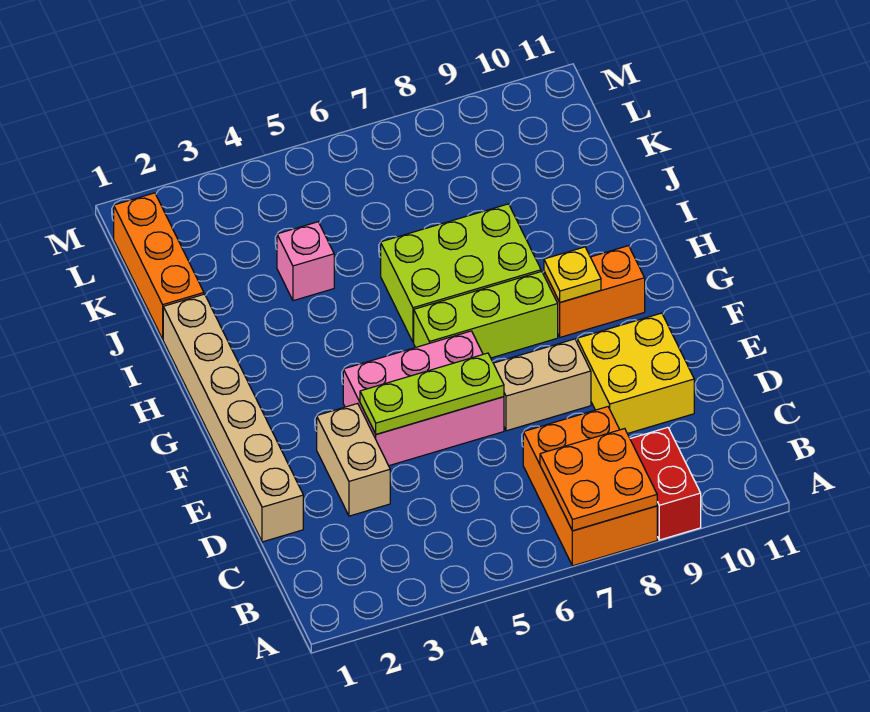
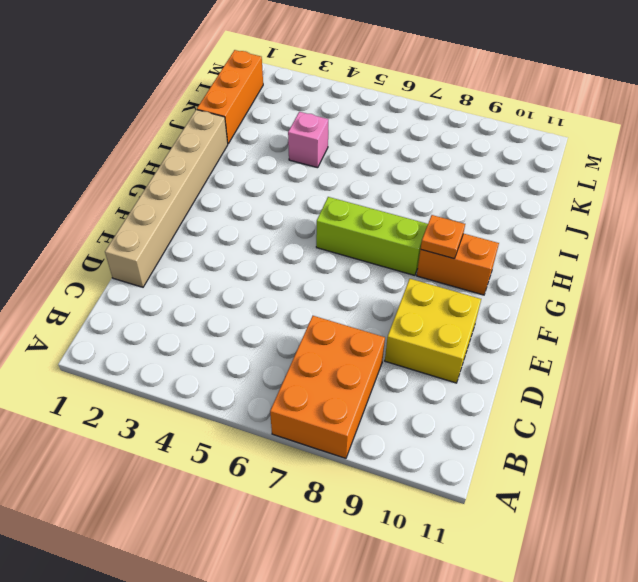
orange 1x1 plate [421,215,465,258] -> yellow 1x1 plate [544,247,601,302]
none -> red 1x2 brick [630,427,701,540]
none -> tan 1x2 brick [317,403,390,516]
none -> pink 2x3 brick [343,331,504,466]

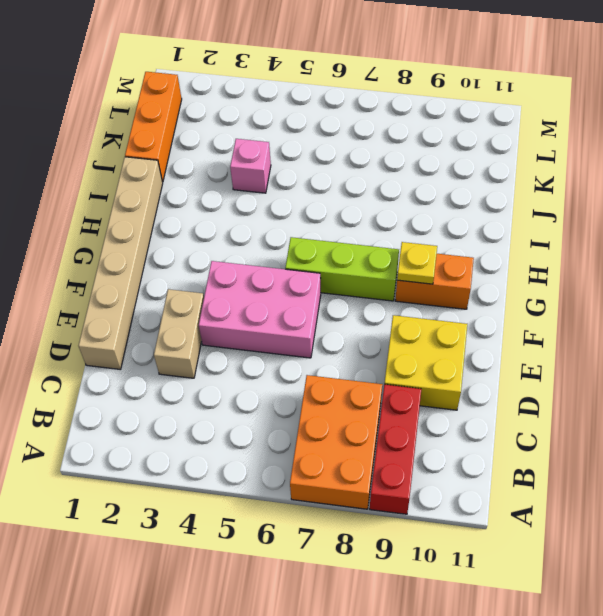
red 1x3 brick [370,384,421,514] -> red 1x2 brick [630,427,701,540]
none -> tan 1x2 brick [493,339,591,431]
none -> lime 2x3 brick [381,204,541,342]
none -> orange 2x2 plate [540,429,657,531]

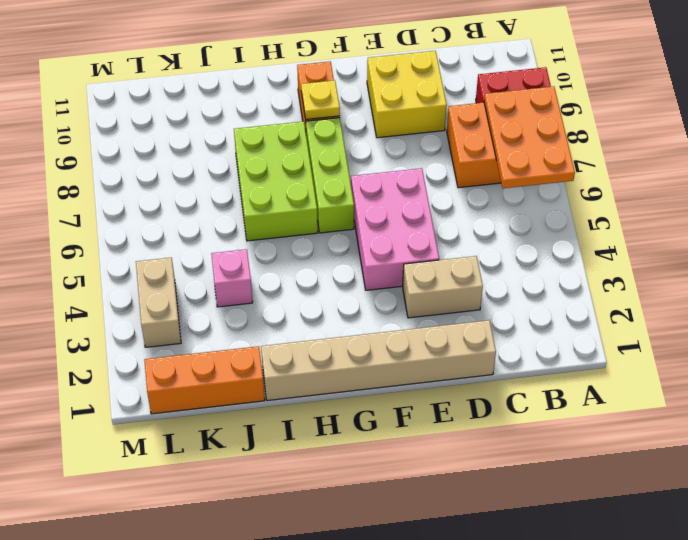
orange 2x3 plate [484,86,575,188] -> orange 2x2 plate [540,429,657,531]
tan 1x2 brick [136,258,181,347] -> tan 1x2 brick moved to [493,339,591,431]
none -> lime 1x3 plate [360,353,504,434]

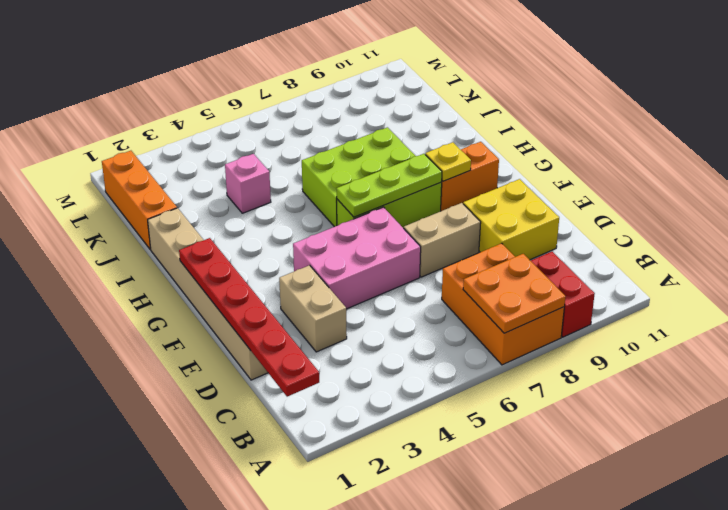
red 1x6 plate [179,238,319,397] -> none
lime 1x3 plate [336,154,442,217] -> lime 1x3 plate moved to [360,353,504,434]

